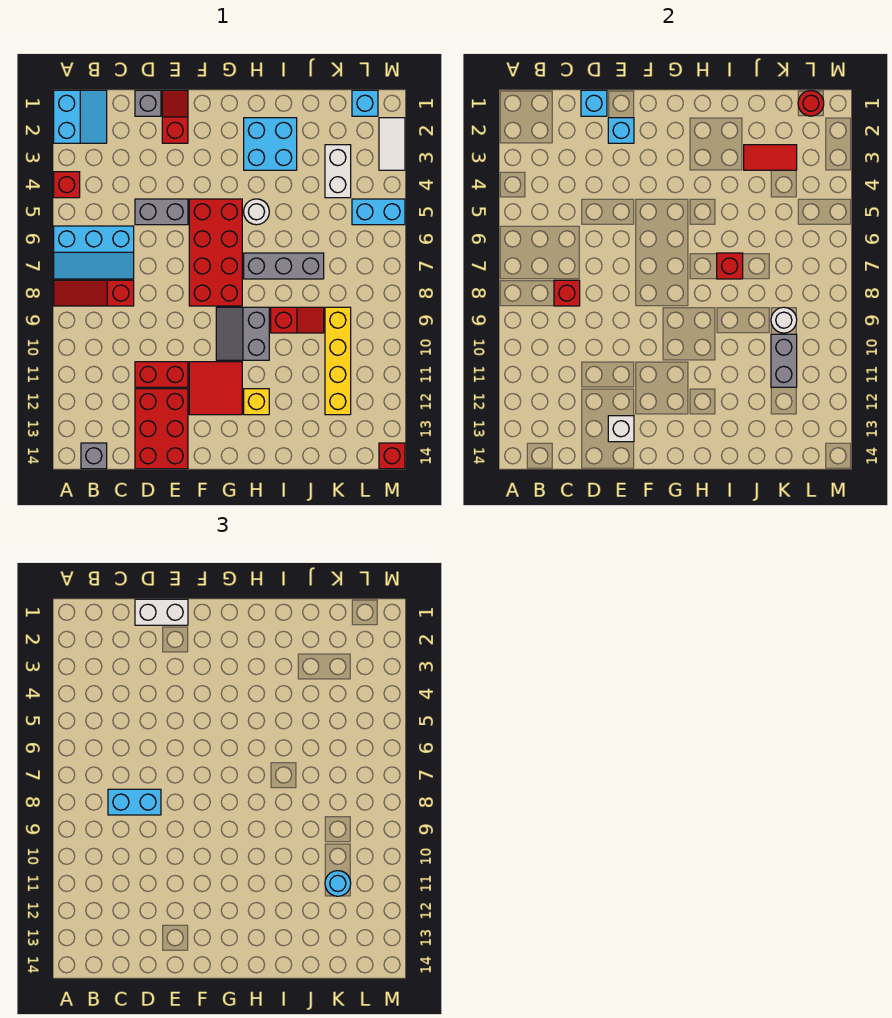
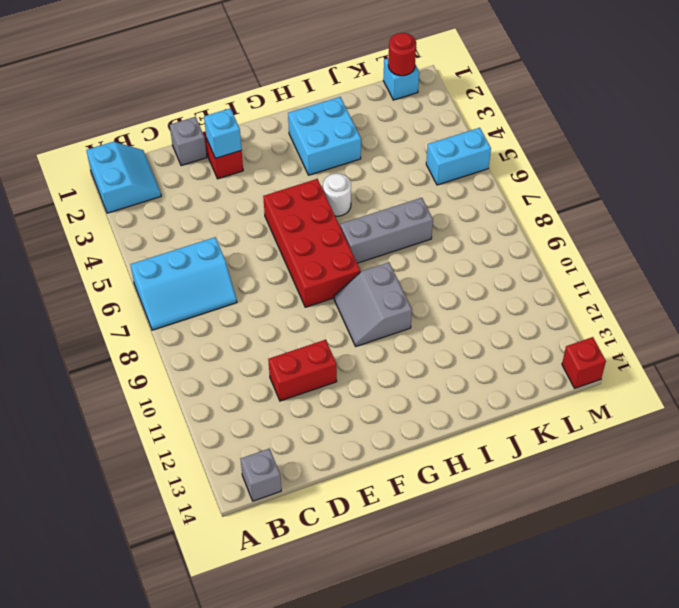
none -> red 1x1 brick [54,172,80,198]
none -> red 1x3 slope [54,280,134,306]
none -> grey 1x2 brick [135,199,188,225]
none -> red 2x3 brick [135,389,188,469]

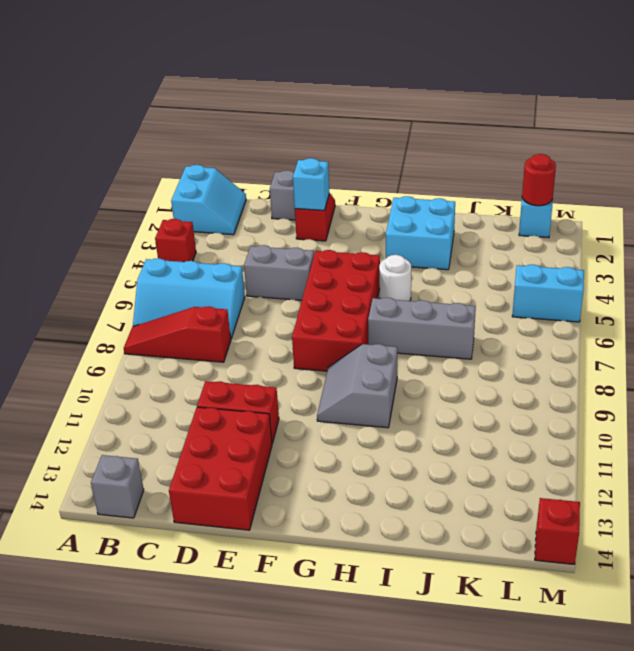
none -> red 2x2 tile [189,362,242,415]
none -> yellow 1x1 brick [244,389,269,415]
none -> red 1x2 slope [271,307,324,333]
none -> white 1x2 brick [325,145,351,198]

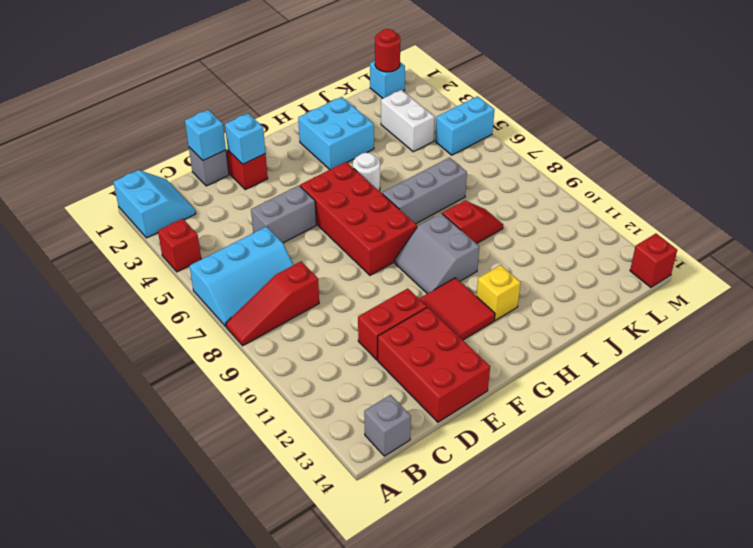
none -> yellow 1x4 brick [325,307,351,415]
none -> white 1x2 tile [379,118,405,170]
none -> red 1x1 brick [554,280,580,306]
none -> white 1x1 brick [608,416,634,442]

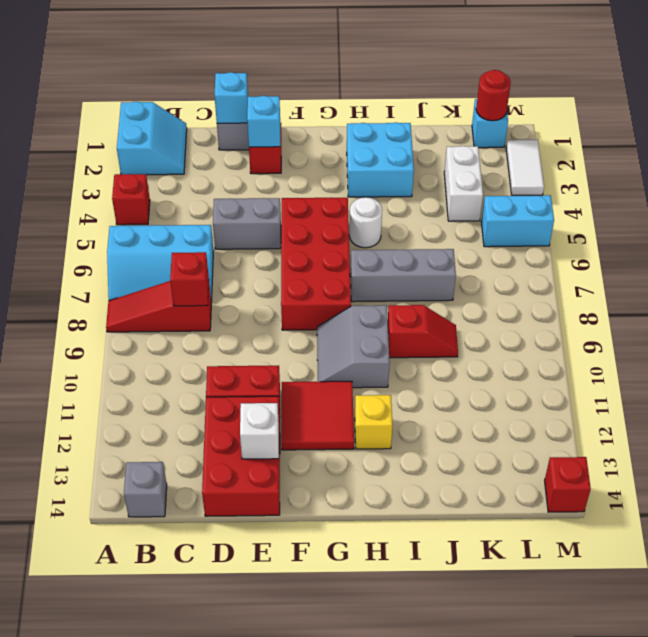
none -> yellow 1x4 brick [325,307,351,415]
none -> red 1x1 brick [717,253,743,279]
none -> red 1x2 tile [744,145,797,170]
none -> white 1x1 round brick [771,307,797,333]

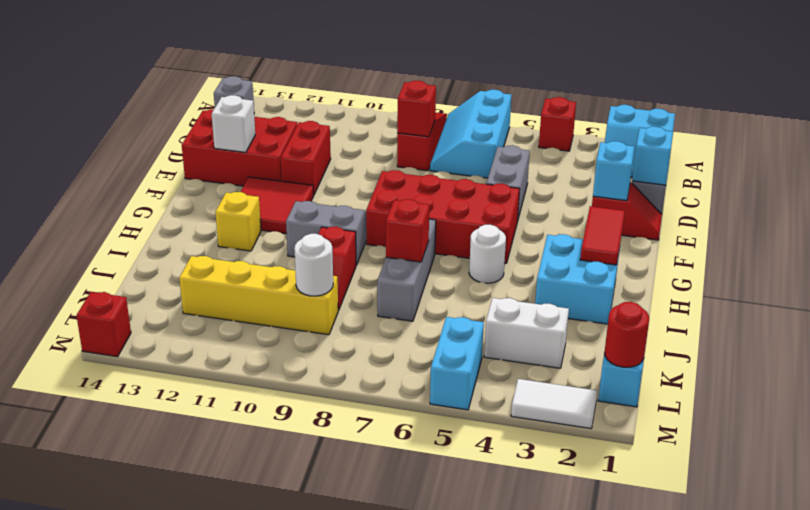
red 1x2 tile [580,206,625,265] -> red 1x2 tile moved to [744,145,797,170]
none -> grey 1x2 brick [771,334,797,387]
none -> cyan 1x2 brick [108,789,161,815]
none -> white 1x2 brick [135,599,188,625]
none -> cyan 1x1 round brick [325,871,351,896]

